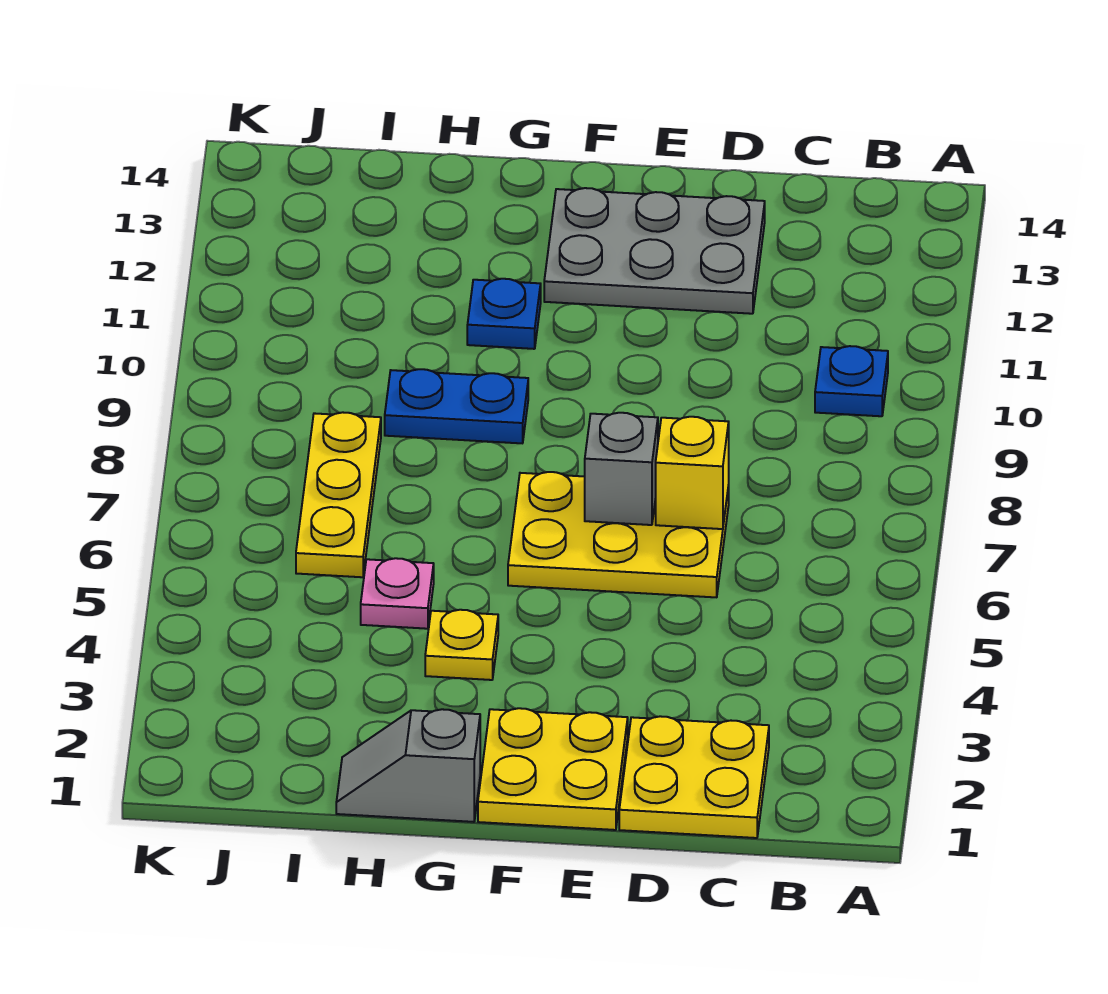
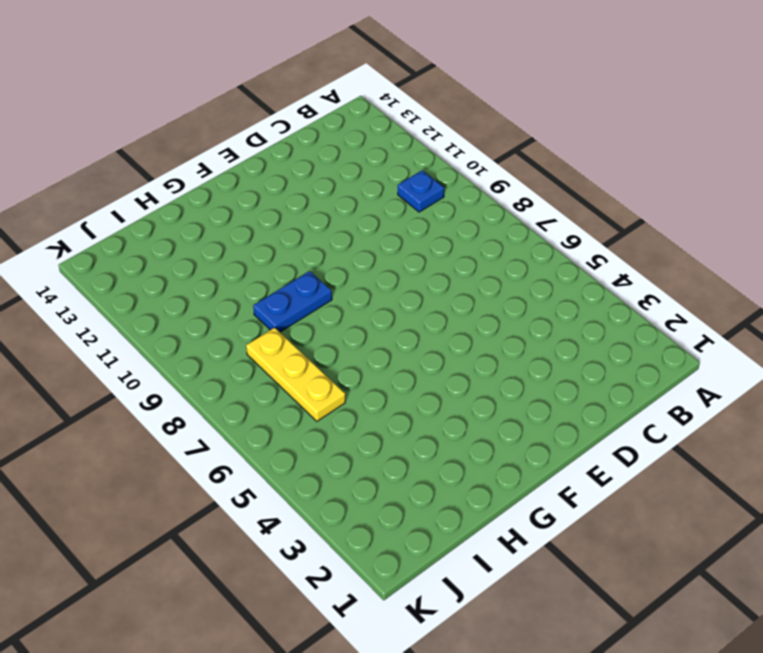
none -> yellow 2x2 plate [619,716,769,838]
none -> yellow 2x3 plate [508,472,729,597]
none -> grey 2x3 plate [544,188,765,314]

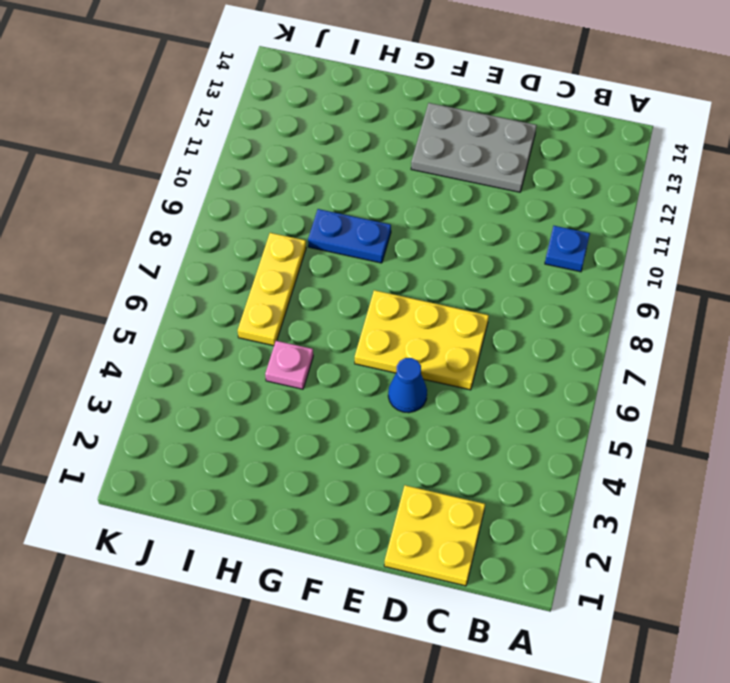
blue 1x1 cone [388,358,427,413] -> none
none -> yellow 2x2 plate [478,708,628,830]
none -> grey 1x2 slope [336,709,480,822]
none -> yellow 1x1 plate [425,610,498,680]

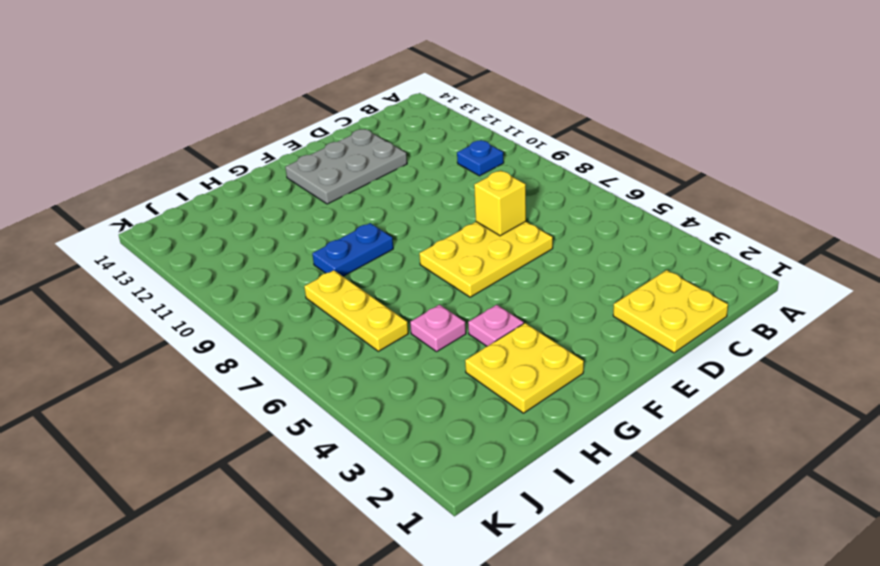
yellow 2x2 plate [465,323,584,413] -> yellow 2x2 plate moved to [478,708,628,830]
pink 1x1 plate [468,305,524,346] -> yellow 1x1 plate [425,610,498,680]
none -> grey 1x2 slope [336,709,480,822]
none -> blue 1x1 plate [467,279,541,349]
none -> grey 1x1 brick [585,413,658,525]

